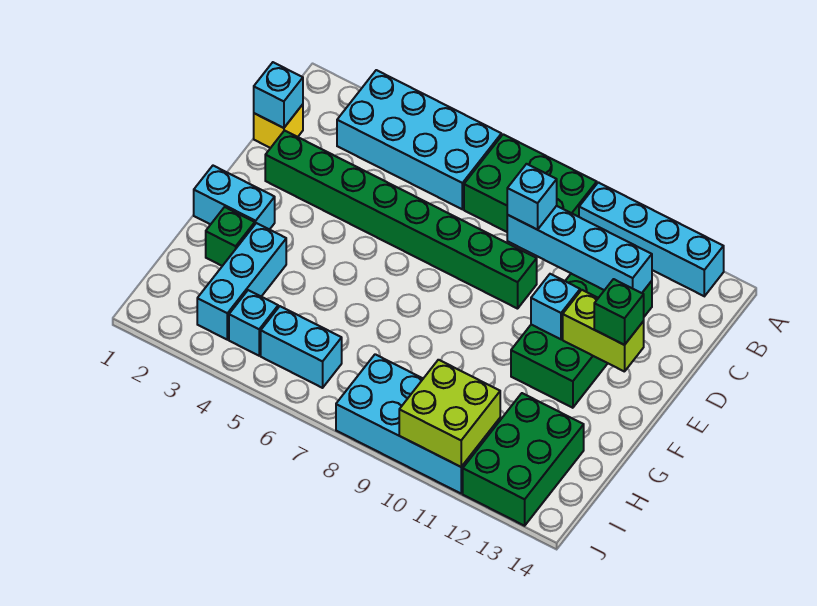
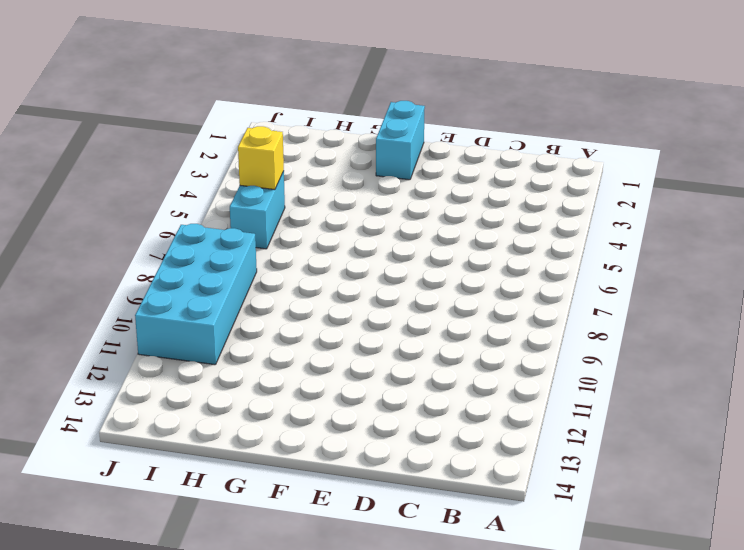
yellow 1x1 brick [238,126,284,190] -> yellow 1x1 brick moved to [254,104,303,148]
none -> cyan 2x4 brick [337,70,501,209]
none -> green 2x3 brick [464,134,597,232]
none -> cyan 1x4 brick [579,182,724,296]

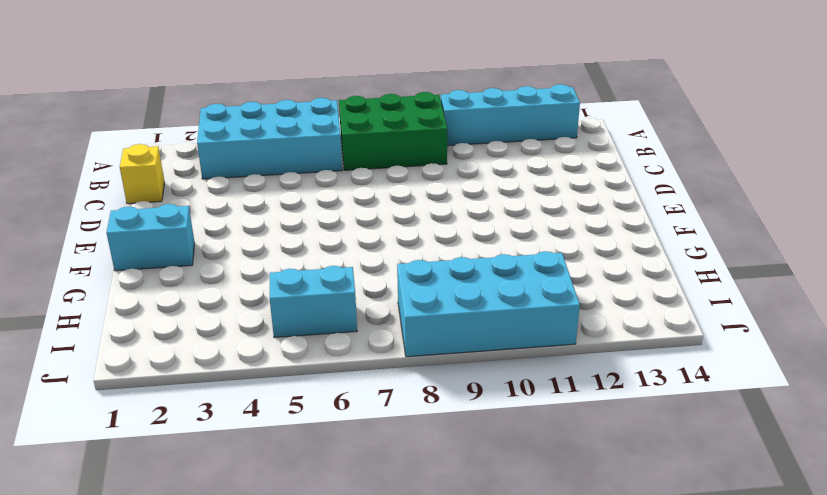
none -> green 2x4 brick [511,274,652,408]
none -> green 1x8 brick [265,131,537,309]
none -> green 1x1 brick [206,207,255,266]

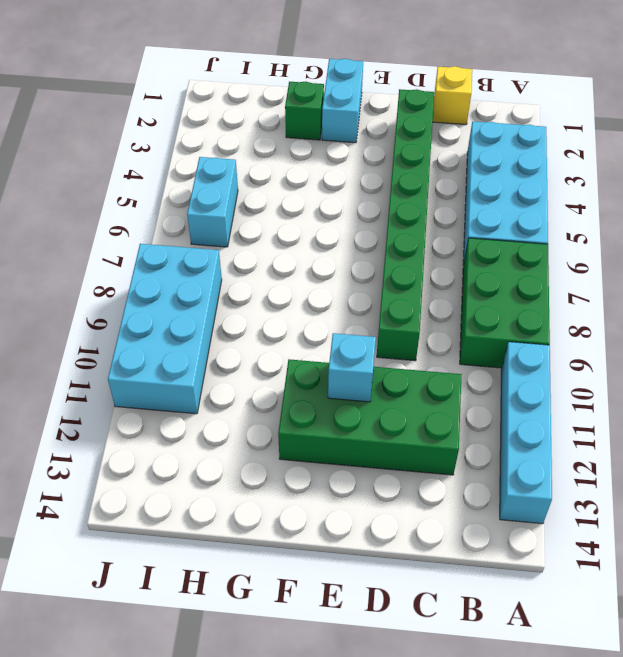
none -> cyan 1x3 brick [197,223,286,340]
none -> green 2x3 brick [463,393,584,526]
none -> cyan 1x1 brick [229,290,278,356]

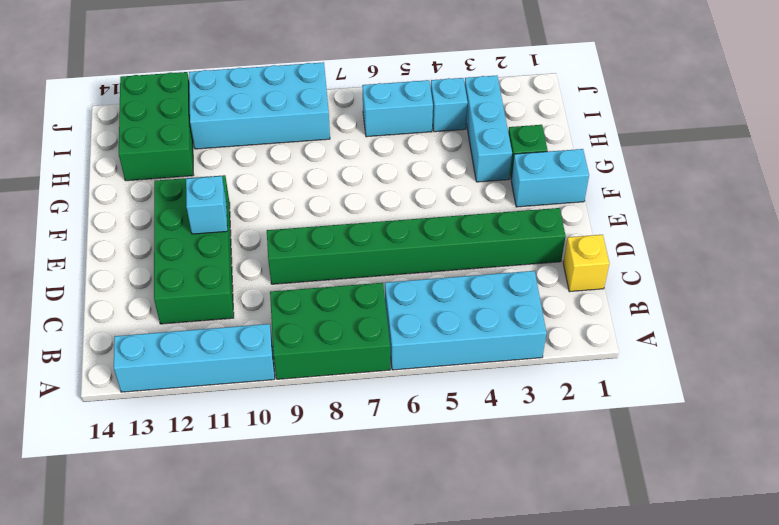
none -> cyan 1x1 brick [254,62,303,128]
none -> cyan 1x4 brick [507,206,652,293]
none -> lime 1x2 brick [563,290,644,372]

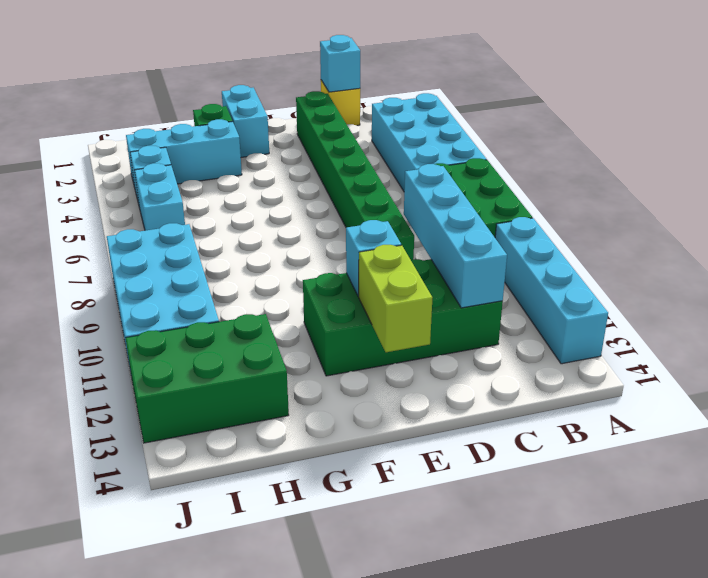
none -> lime 2x2 brick [399,360,500,467]
none -> cyan 1x1 brick [507,164,557,230]
none -> green 1x1 brick [594,279,644,345]

